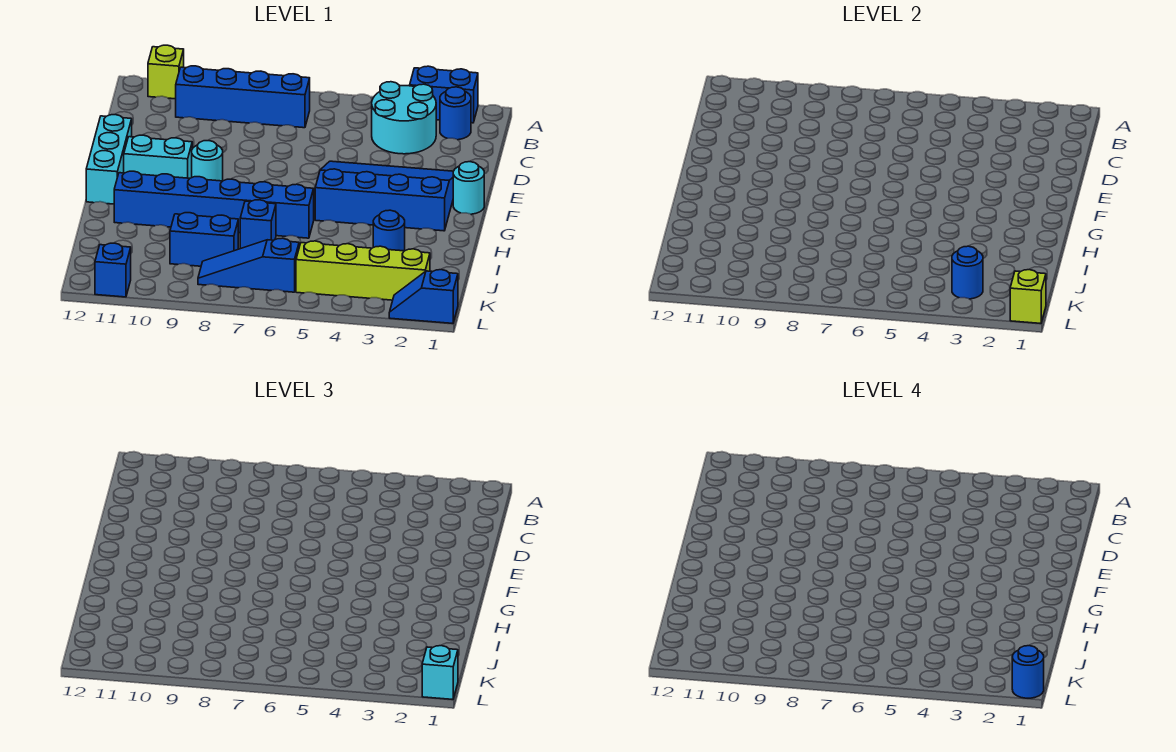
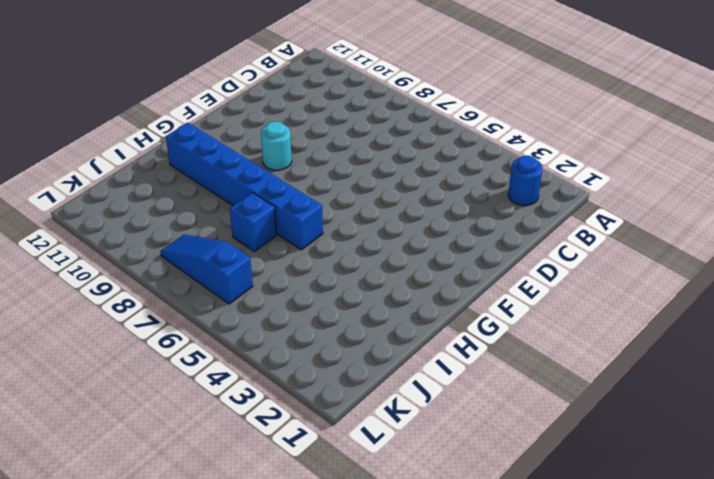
none -> blue 1x2 brick [410,66,478,123]
none -> lime 1x1 brick [148,45,184,99]
none -> cyan 2x2 round brick [372,82,436,154]

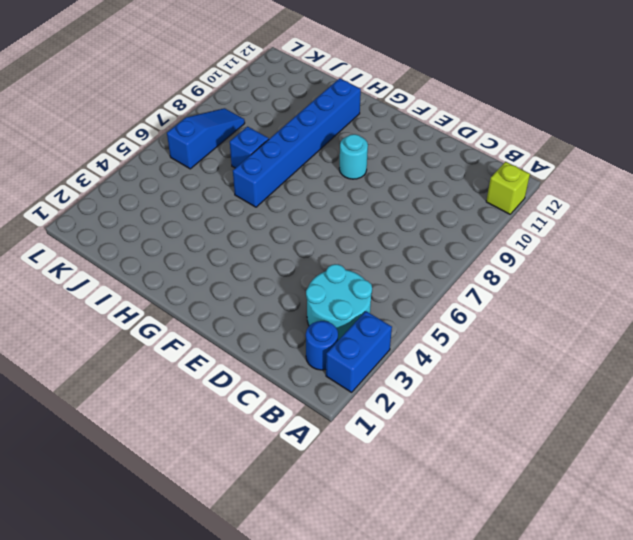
none -> blue 1x4 brick [176,66,310,128]
none -> blue 3x4 slope [315,161,453,231]
none -> cyan 1x3 brick [86,115,132,204]

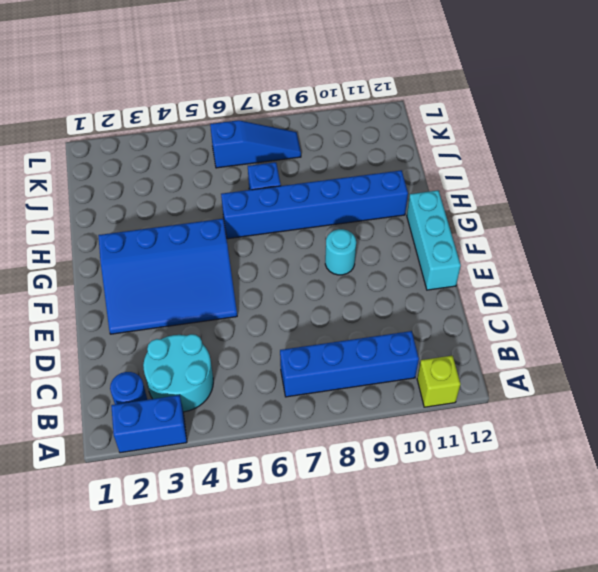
none -> cyan 1x1 round brick [453,162,484,214]
none -> cyan 1x2 brick [124,135,192,178]
none -> blue 1x1 round brick [373,210,405,251]

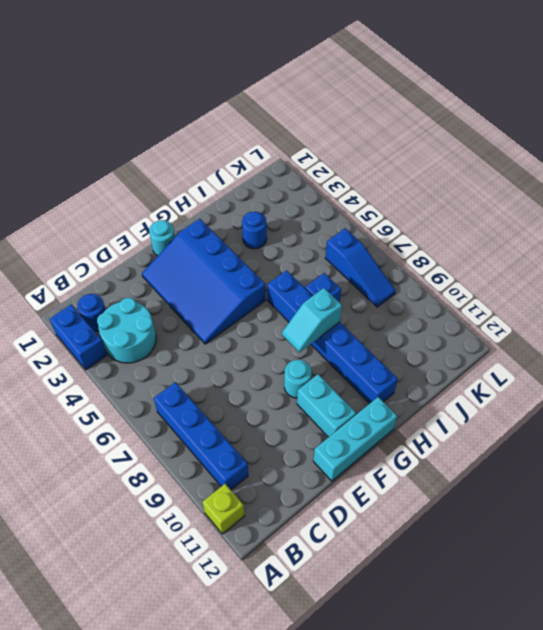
cyan 1x2 slope [282,288,342,353] -> none
none -> blue 1x2 brick [170,213,238,266]
none -> lime 1x4 brick [296,241,430,300]
none -> blue 1x2 slope [389,270,458,323]

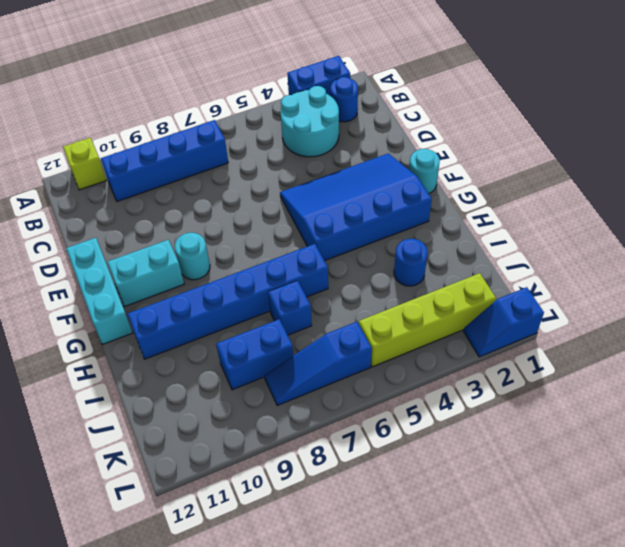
none -> blue 1x1 brick [95,243,131,297]
none -> blue 1x1 round brick [952,246,983,299]
none -> lime 1x1 brick [1010,270,1046,323]

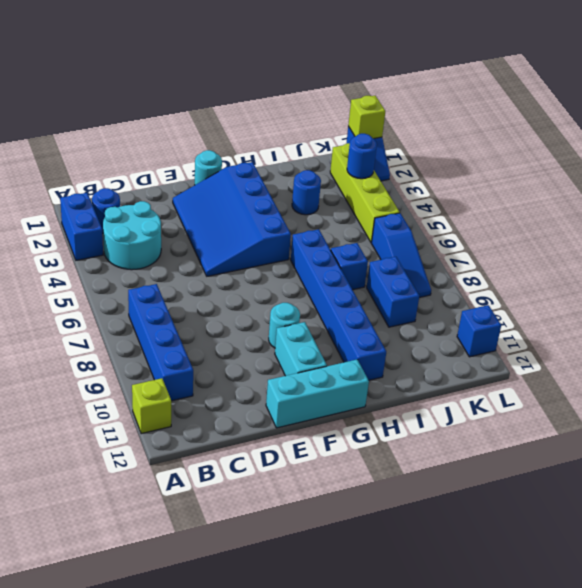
none -> cyan 1x1 brick [422,646,458,699]
none -> blue 1x1 round brick [1012,646,1044,698]

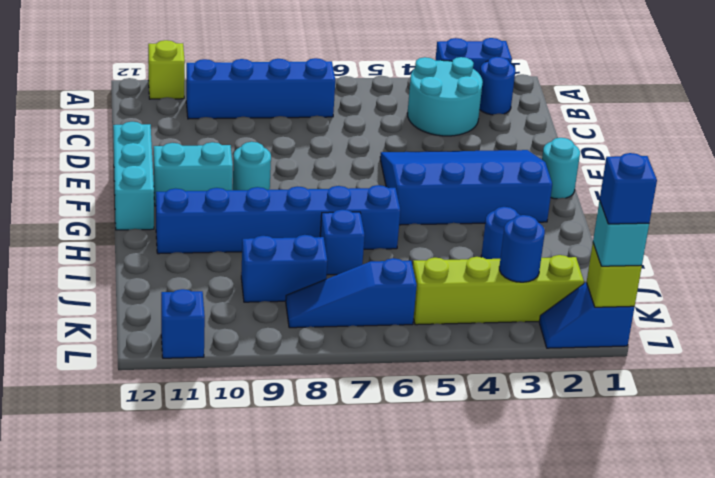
blue 1x1 brick [600,153,657,224] -> blue 1x1 round brick [1012,646,1044,698]

